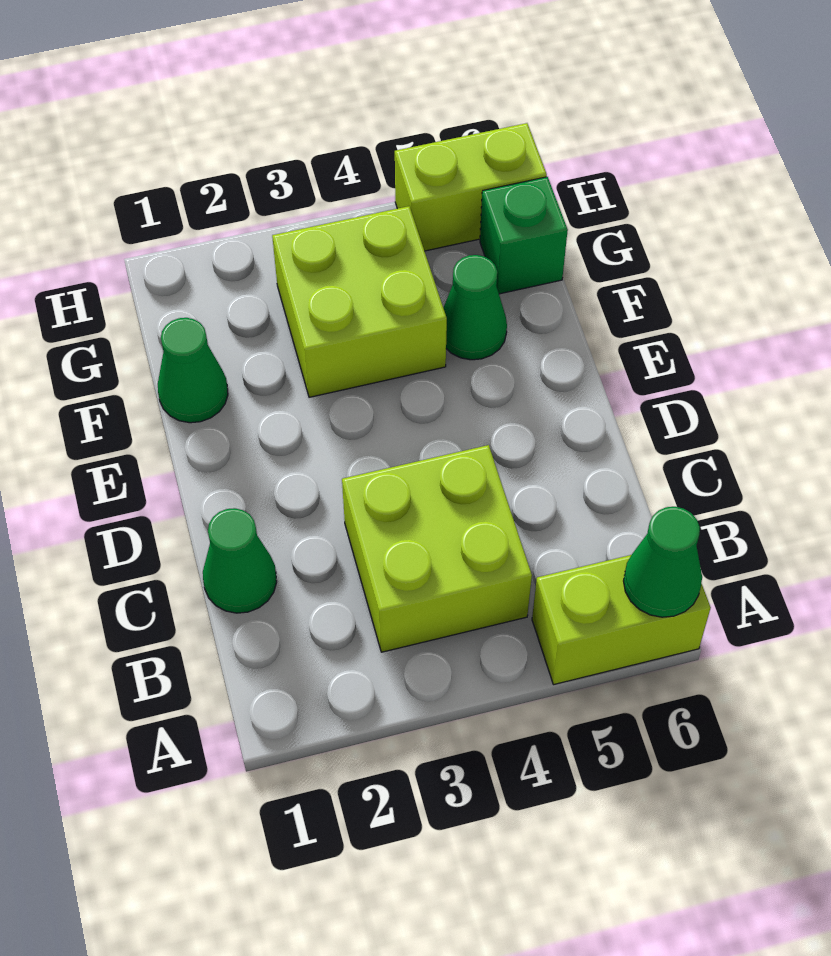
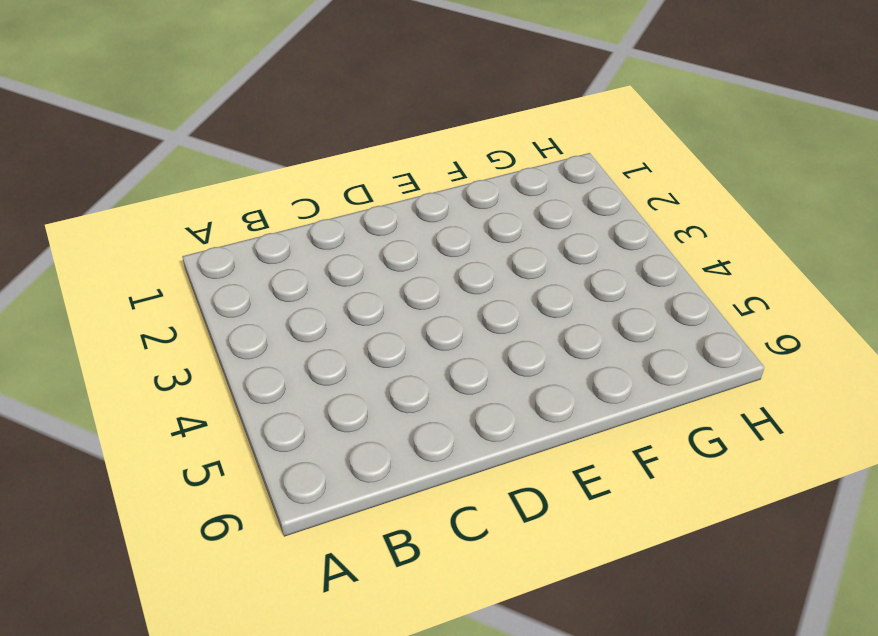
none -> lime 1x2 brick [532,555,711,685]
none -> lime 2x2 brick [342,445,532,652]

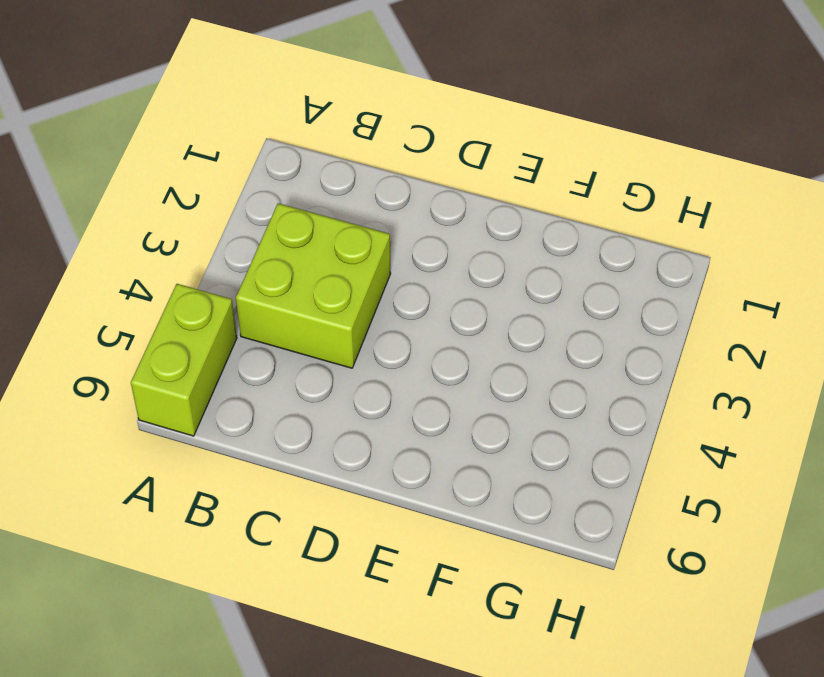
none -> green 1x1 cone [203,508,277,613]
none -> green 1x1 cone [158,318,228,423]

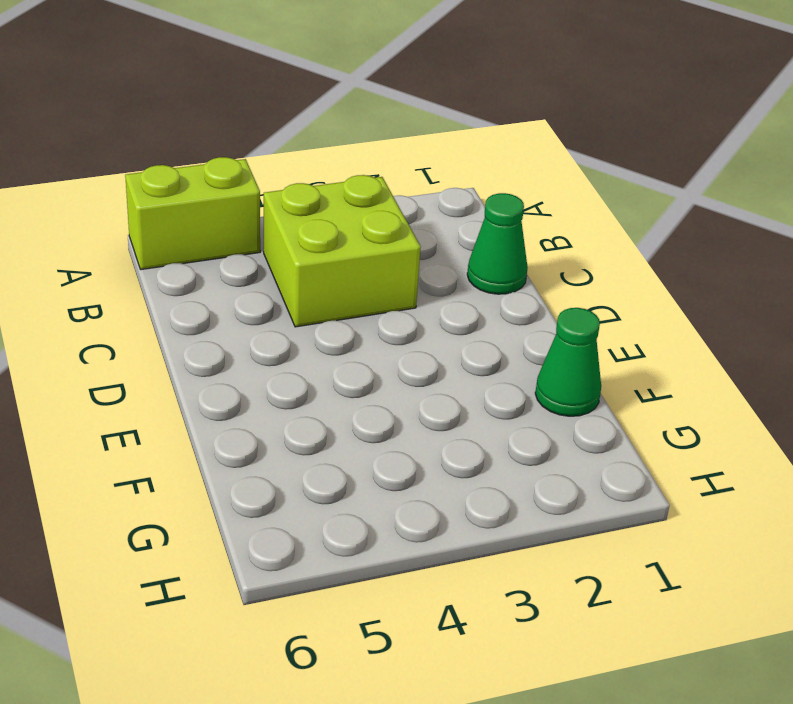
none -> lime 2x2 brick [272,206,447,397]
none -> green 1x1 cone [443,255,507,360]

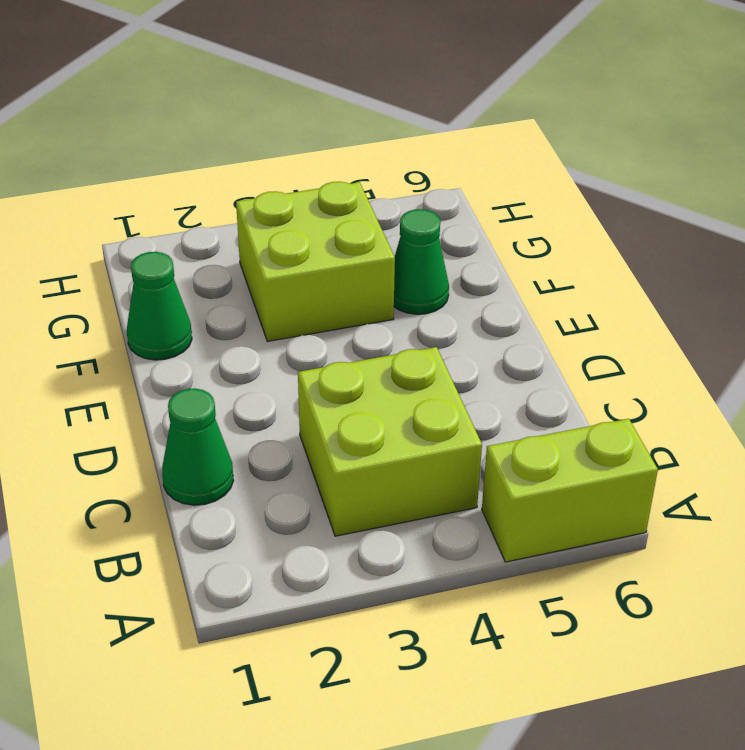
none -> green 1x1 brick [480,177,568,294]
none -> lime 1x2 brick [395,123,547,251]

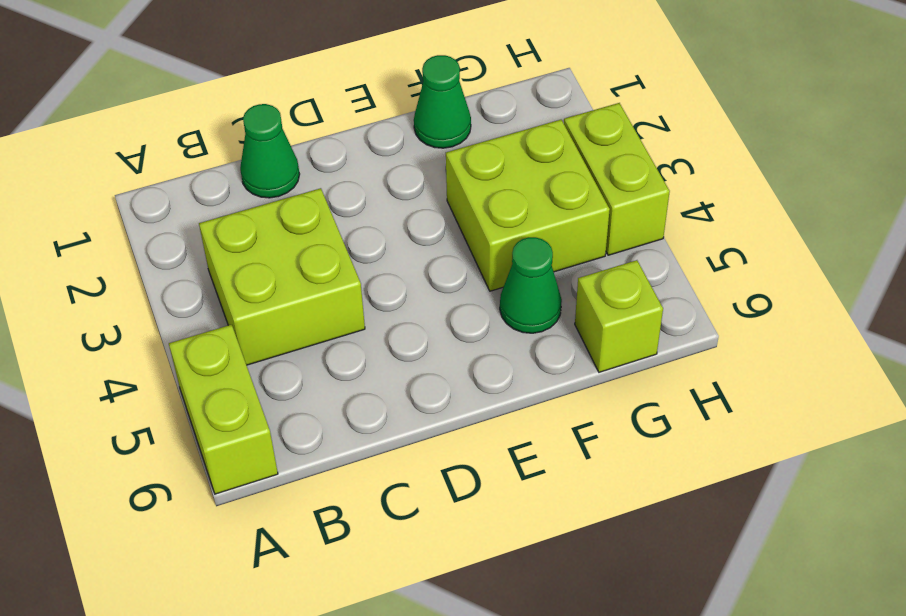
lime 1x1 brick [575,260,663,372] -> green 1x1 brick [480,177,568,294]
lime 1x2 brick [564,103,670,255] -> lime 1x2 brick moved to [395,123,547,251]
none -> green 1x1 cone [624,507,702,617]

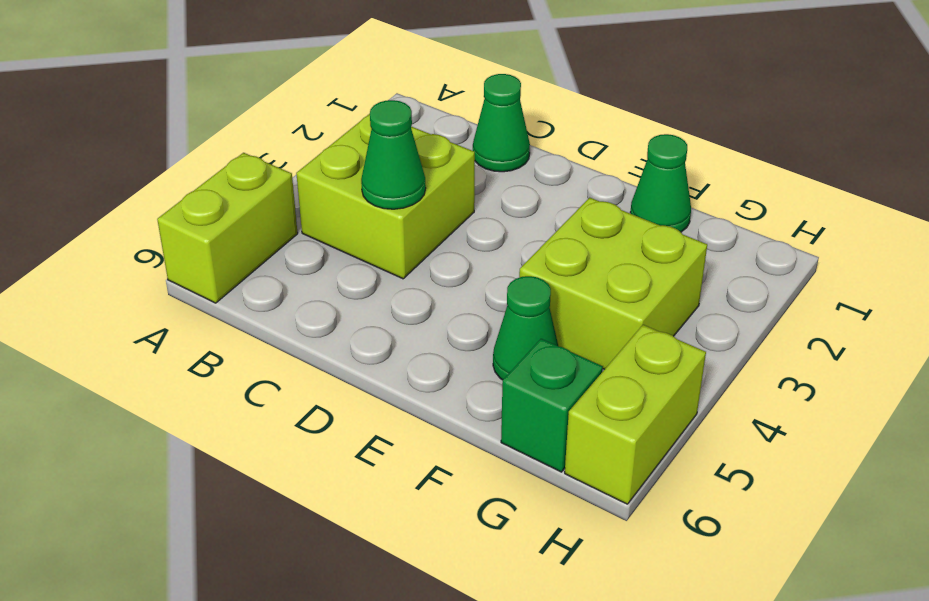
green 1x1 cone [361,100,426,209] -> green 1x1 cone moved to [624,507,702,617]

